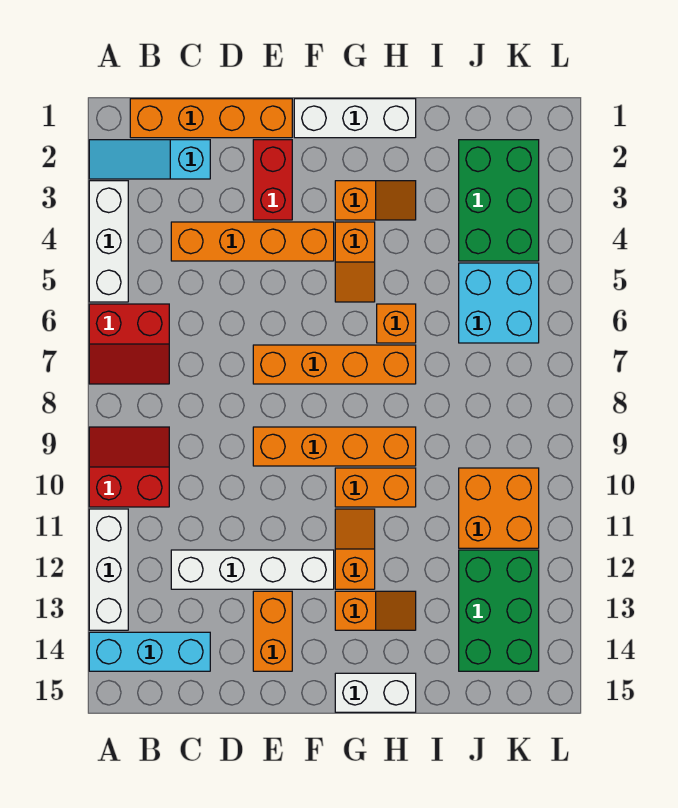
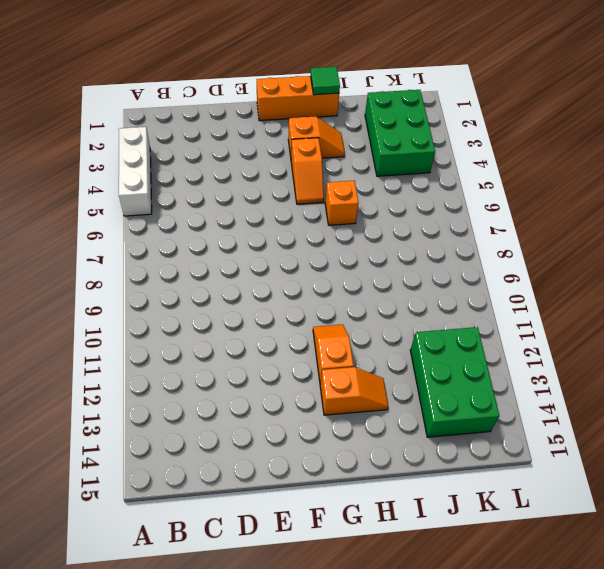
orange 1x3 brick [257,76,339,121] -> white 1x3 brick [294,99,416,138]
green 1x1 tile [311,67,340,95] -> none
none -> cyan 1x3 slope [89,140,210,179]
none -> red 2x2 slope [89,304,169,384]
none -> red 2x2 slope [89,427,169,507]

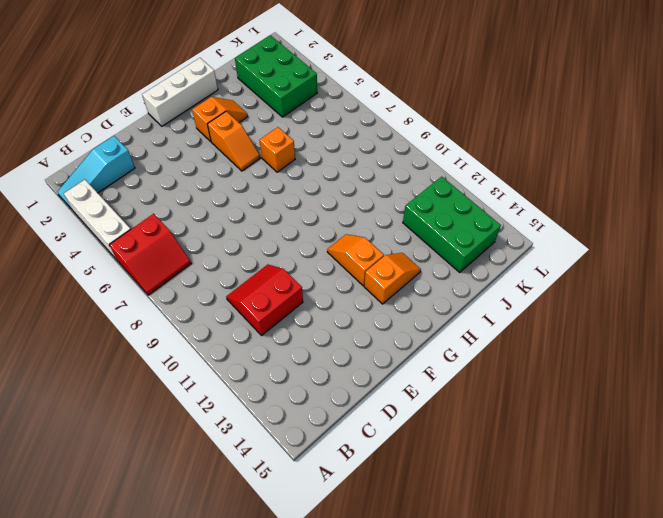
red 2x2 slope [226,265,303,335] -> red 2x2 slope moved to [89,427,169,507]
none -> white 1x3 brick [89,509,128,630]
none -> cyan 1x3 brick [89,632,210,671]
none -> orange 1x4 brick [130,99,292,138]

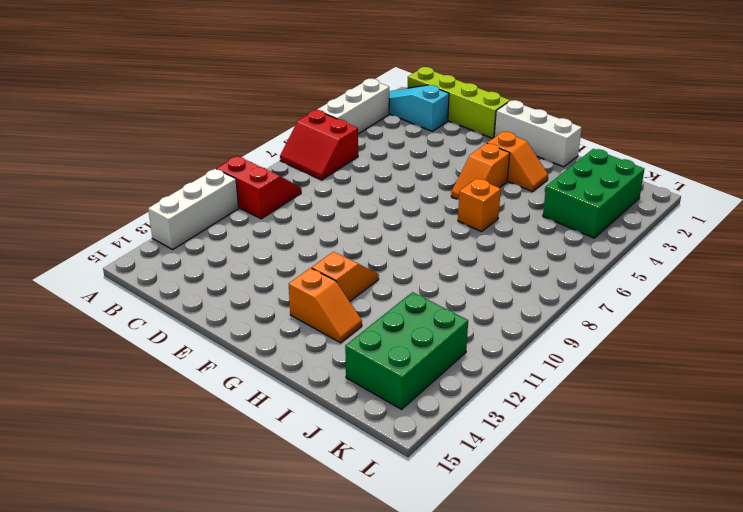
lime 1x4 brick [408,67,510,139] -> orange 1x4 brick [130,99,292,138]
none -> cyan 1x3 brick [89,632,210,671]
none -> orange 1x4 brick [171,222,334,261]
none -> white 1x4 brick [171,550,334,589]

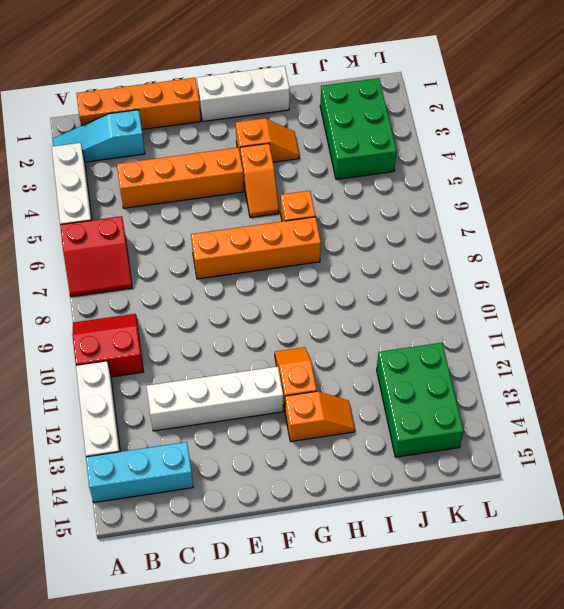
none -> red 1x2 brick [253,140,292,220]
none -> orange 1x4 brick [253,427,416,466]
none -> orange 1x2 brick [253,591,292,671]

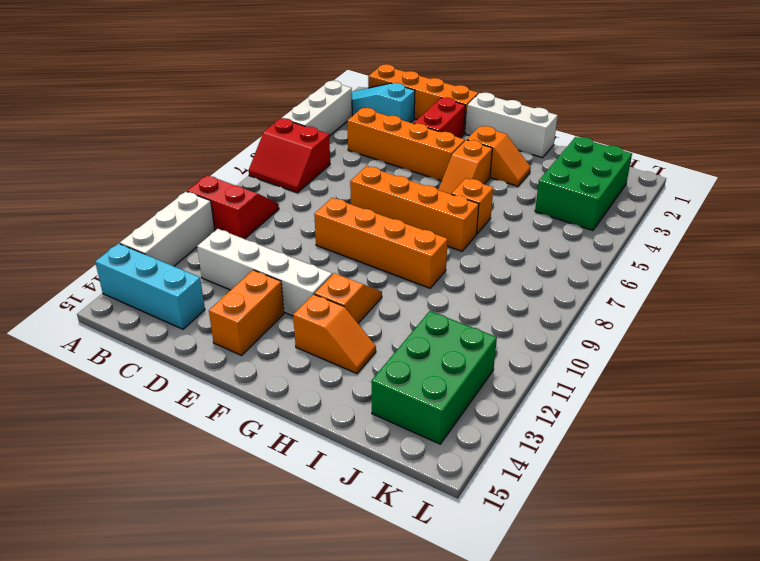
none -> orange 1x2 brick [335,468,416,507]
none -> white 1x2 brick [335,673,416,712]
none -> cyan 2x2 brick [459,263,539,343]

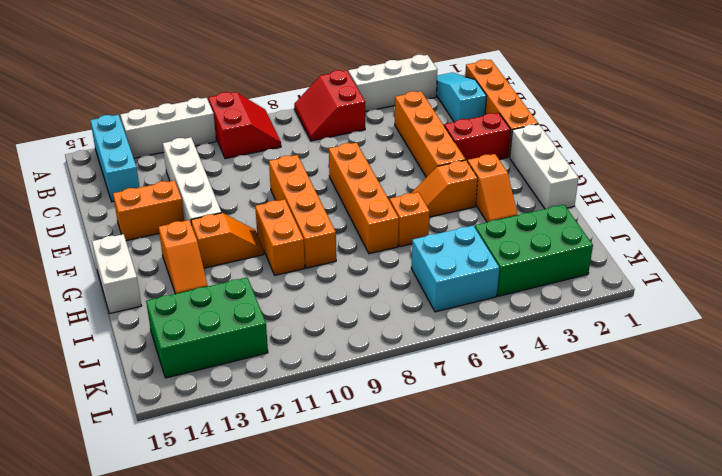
none -> orange 2x2 brick [459,468,539,548]

